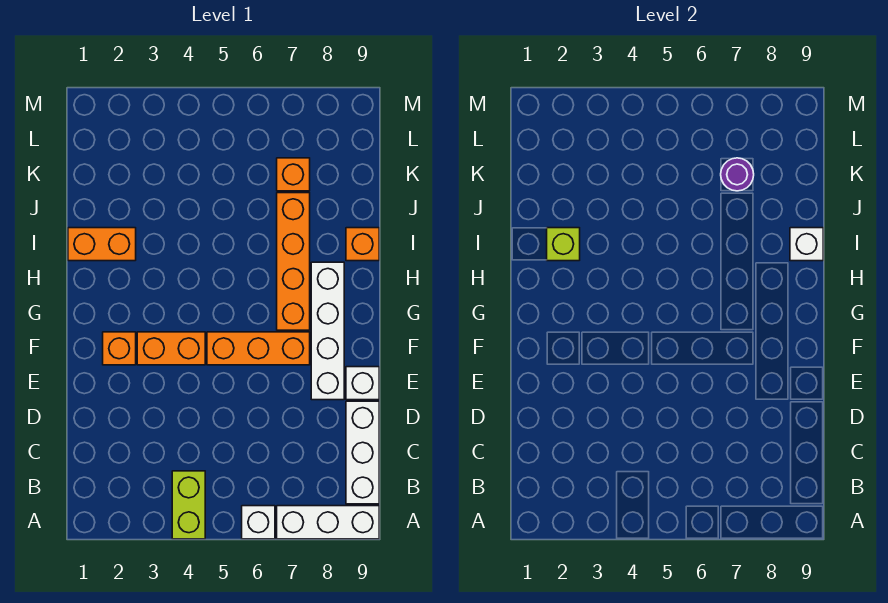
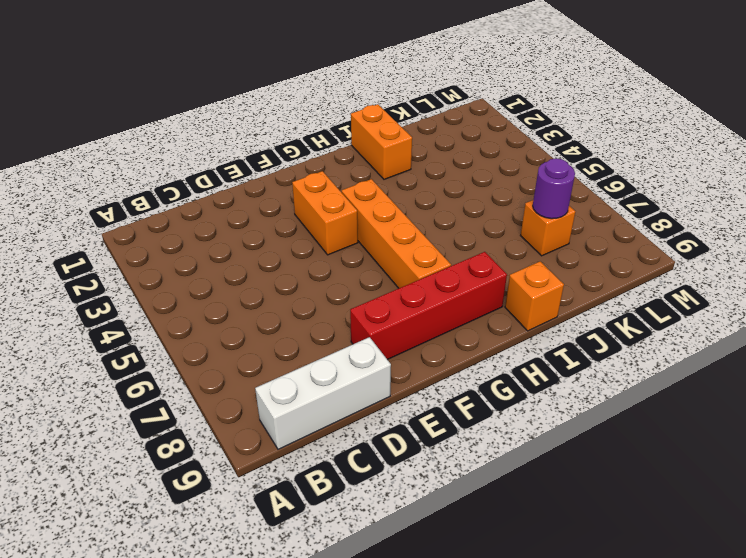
red 1x4 brick [350,252,507,360] -> white 1x4 brick [311,262,344,400]
orange 1x4 brick [342,179,451,288] -> orange 1x4 brick turned to [277,193,310,330]
none -> lime 1x2 brick [172,471,205,539]
none -> white 1x1 brick [242,506,275,539]
none -> white 1x3 brick [277,506,379,539]

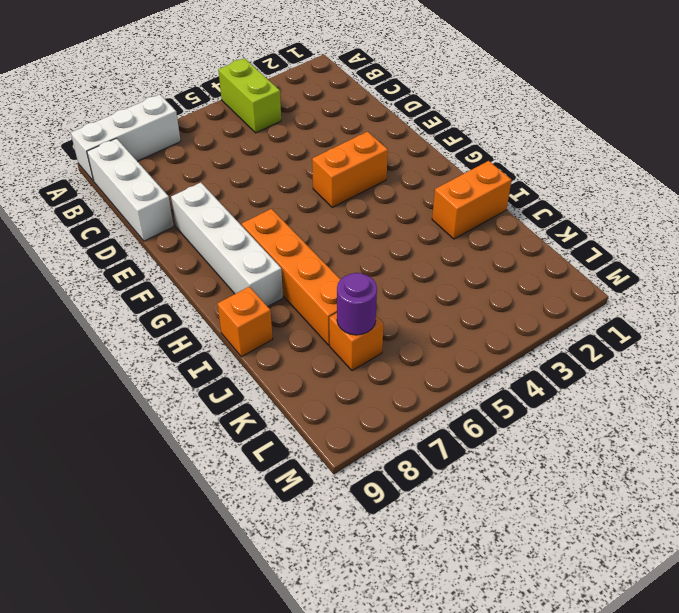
none -> white 1x1 brick [242,506,275,539]
none -> white 1x1 brick [346,367,379,400]
none -> orange 1x1 brick [103,332,136,365]

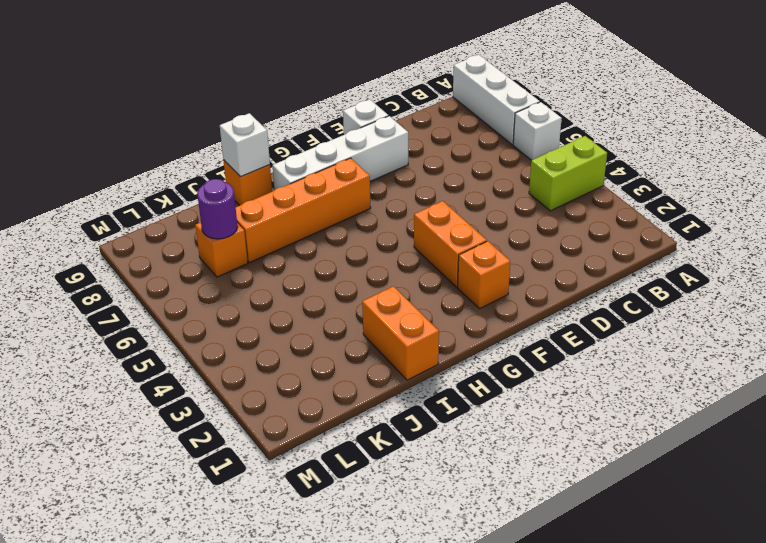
none -> white 1x3 brick [346,401,379,504]
none -> orange 1x3 brick [207,332,310,365]
none -> lime 1x1 brick [547,228,580,261]

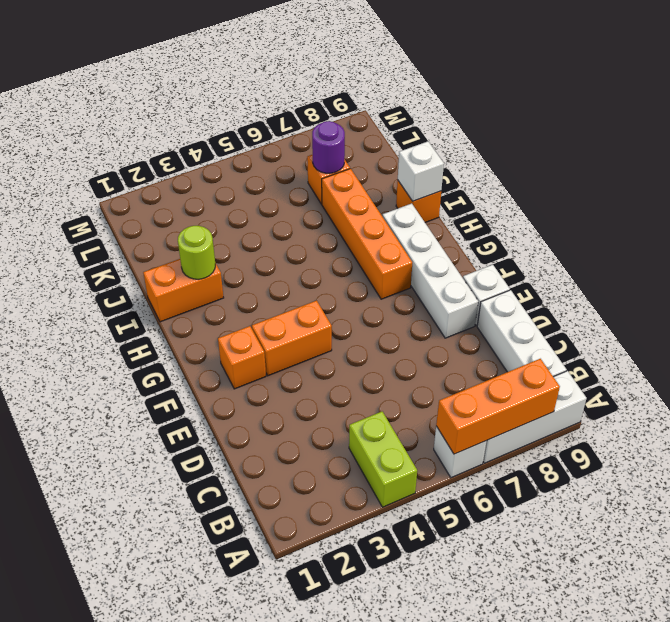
orange 1x3 brick [436,359,560,454] -> orange 1x3 brick moved to [207,332,310,365]
lime 1x1 round brick [178,226,215,279] -> lime 1x1 brick [547,228,580,261]

